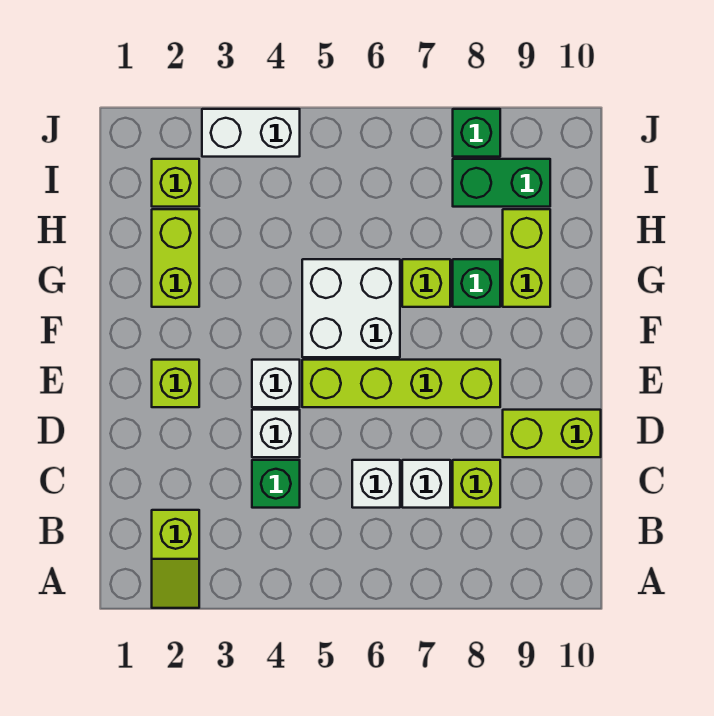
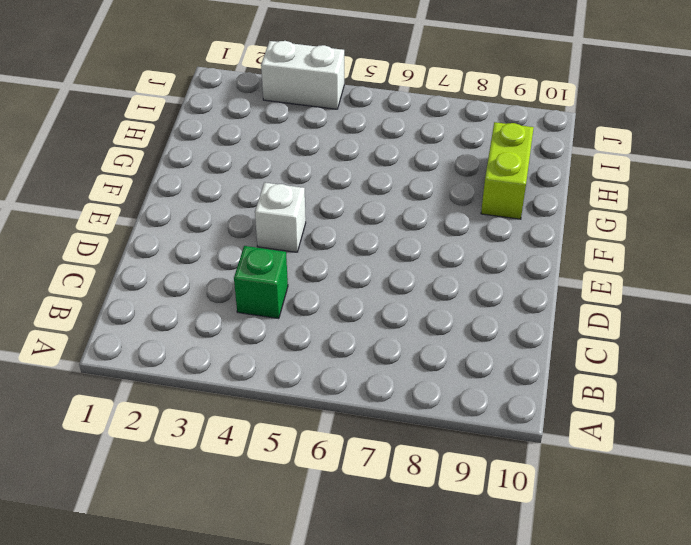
none -> lime 1x2 slope [152,510,199,608]
none -> white 1x1 brick [352,460,400,508]
none -> white 1x1 brick [402,460,450,508]

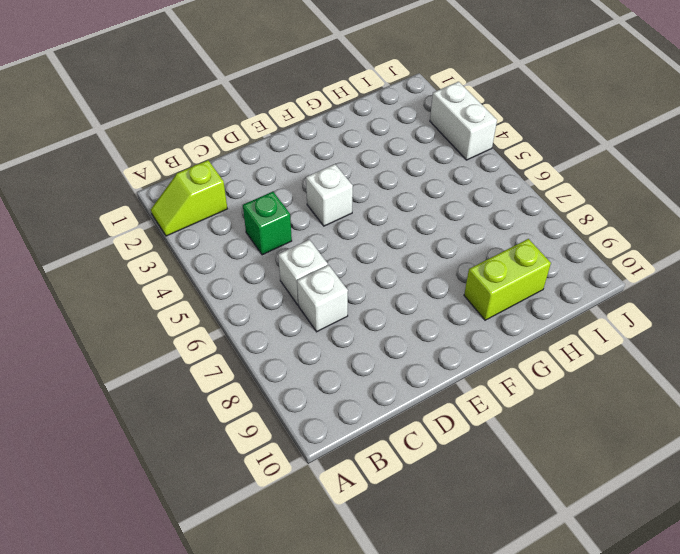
none -> lime 1x1 brick [453,460,500,508]
none -> white 1x1 brick [252,410,300,457]
none -> lime 1x2 brick [503,410,601,457]

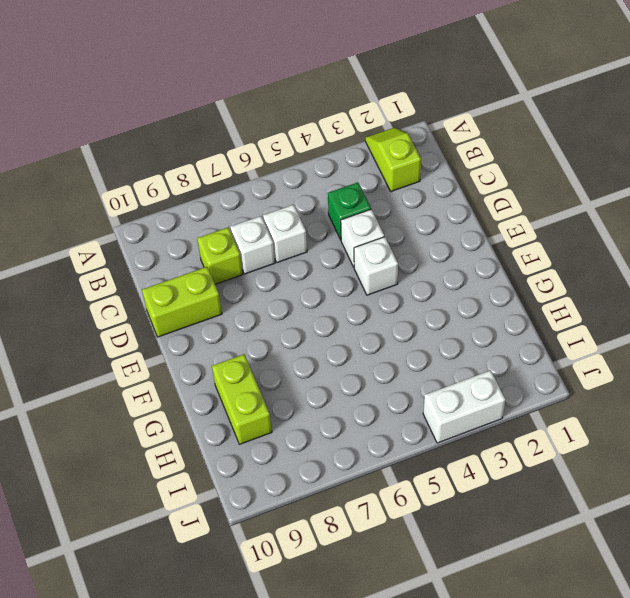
none -> lime 1x1 brick [152,360,199,407]
none -> lime 1x4 brick [302,360,500,407]
none -> white 2x2 brick [302,259,400,357]

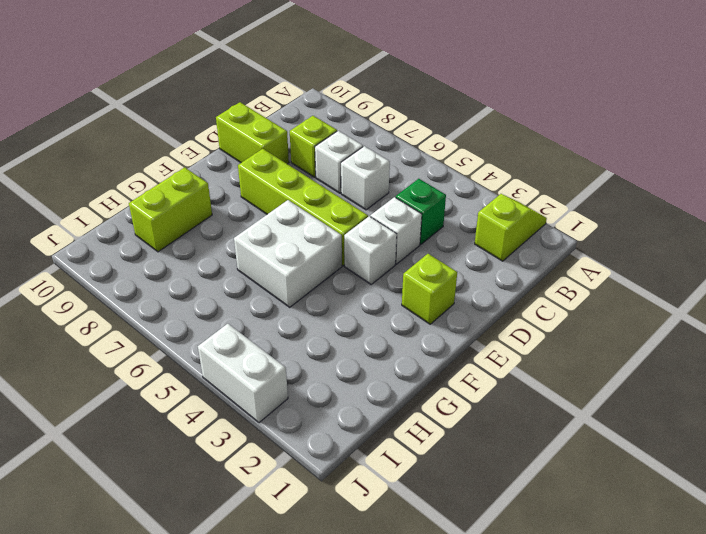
none -> lime 1x2 brick [152,209,199,307]
none -> lime 1x1 brick [402,259,450,307]
none -> green 1x1 brick [453,259,500,307]

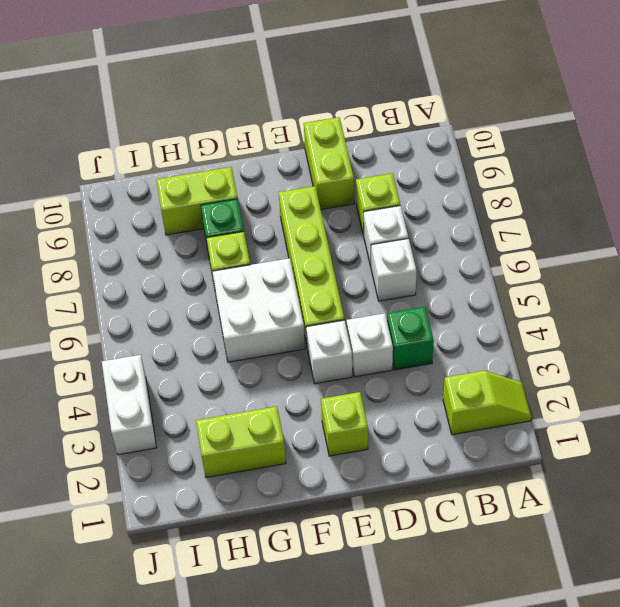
none -> lime 1x1 brick [152,159,199,207]
none -> green 1x2 brick [453,159,550,207]
none -> green 1x1 brick [453,109,500,157]

